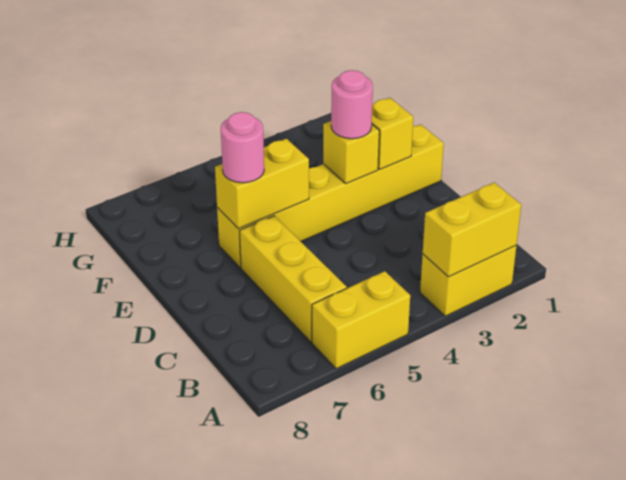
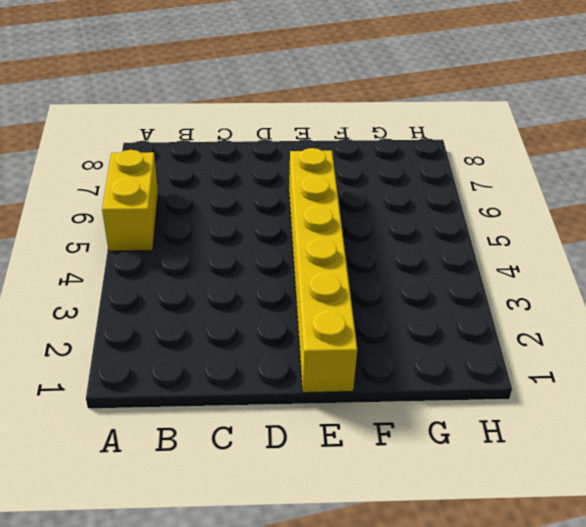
none -> yellow 1x2 brick [420,246,516,316]
none -> yellow 1x3 brick [240,216,347,342]

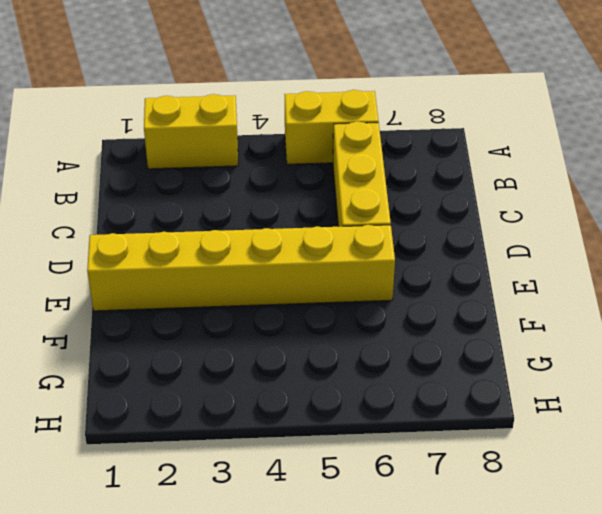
none -> yellow 1x2 brick [423,183,521,277]
none -> yellow 1x1 brick [372,98,413,169]

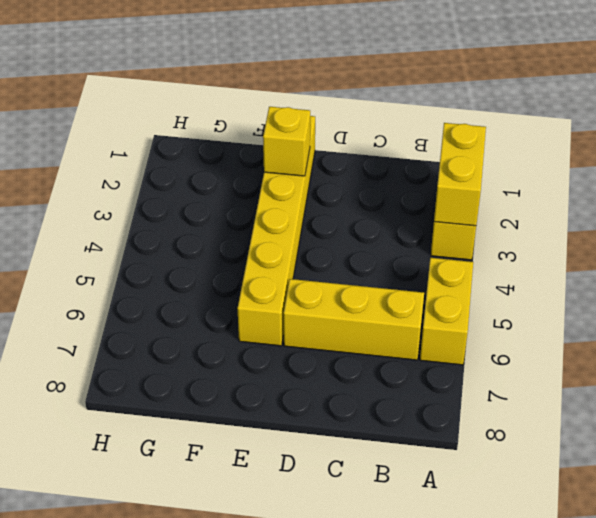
none -> yellow 1x1 brick [323,121,379,183]
none -> yellow 1x2 brick [215,139,309,229]

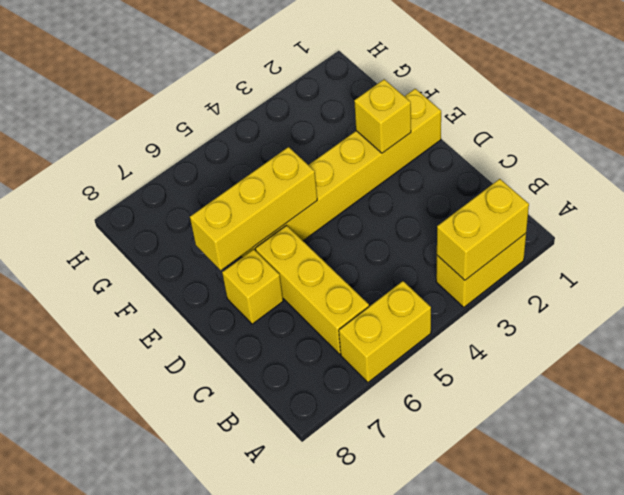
yellow 1x1 brick [222,249,283,324] -> yellow 1x1 brick moved to [323,121,379,183]
yellow 1x3 brick [190,147,317,270] -> yellow 1x2 brick [215,139,309,229]
none -> pink 1x1 round brick [331,70,373,139]
none -> pink 1x1 round brick [221,112,264,183]

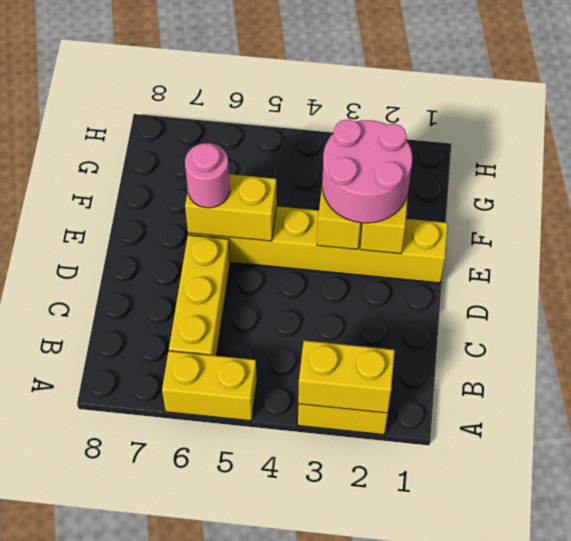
pink 2x2 round brick [322,119,412,223] -> pink 1x1 round brick [331,70,373,139]

